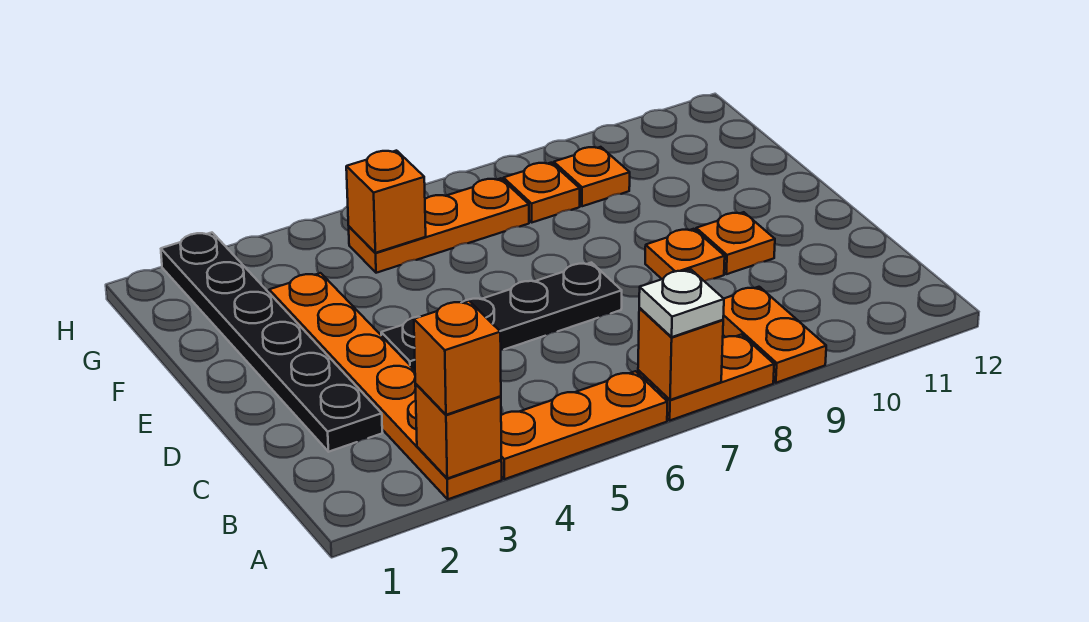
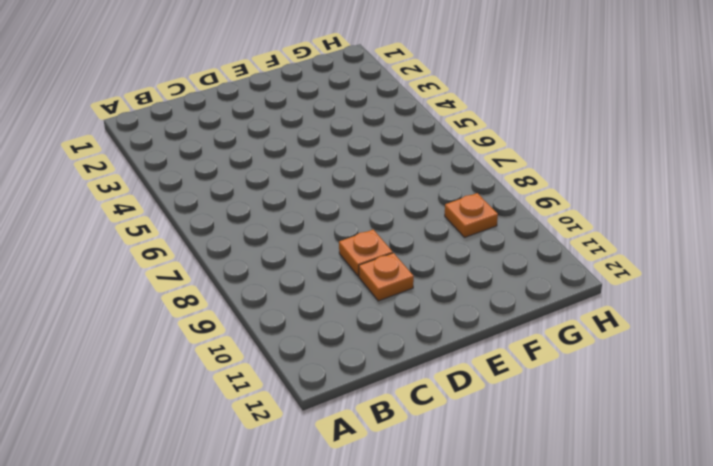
none -> orange 1x6 plate [269,273,502,499]
none -> orange 1x3 plate [501,371,667,479]
none -> orange 1x2 plate [638,335,774,420]

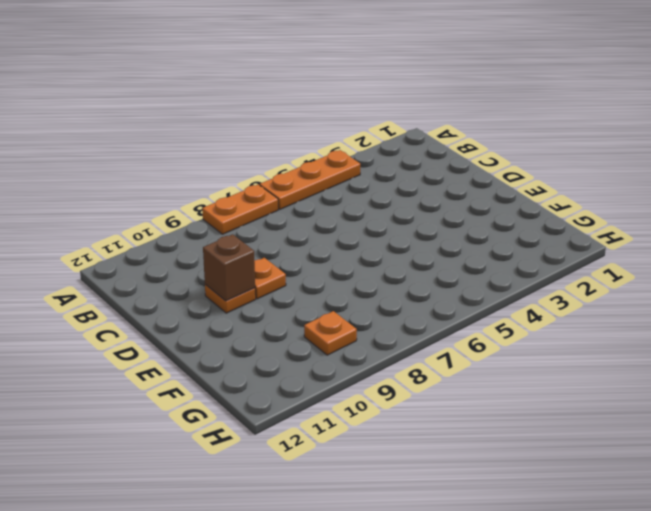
brown 1x1 brick [203,234,255,301] -> none
none -> orange 1x6 plate [269,273,502,499]
none -> orange 1x2 plate [723,287,826,383]
none -> black 1x6 plate [161,233,382,452]

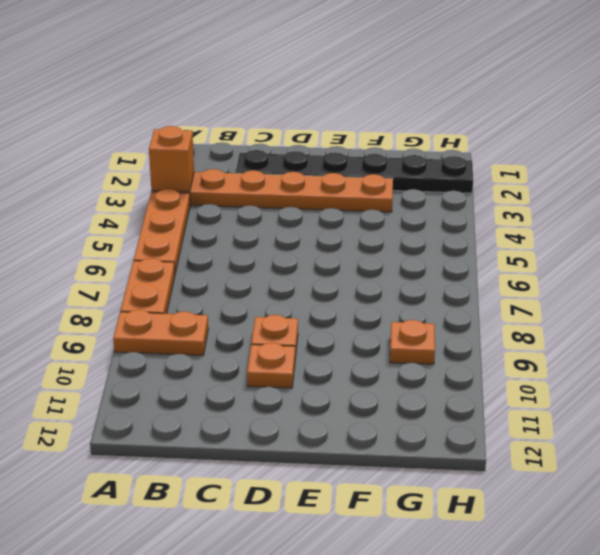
none -> black 1x4 plate [381,263,622,370]
none -> orange 1x3 plate [349,178,529,273]
none -> orange 1x1 plate [503,163,580,222]

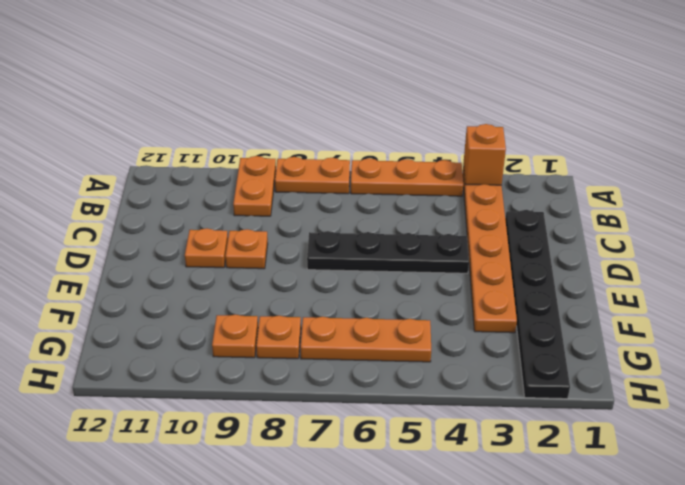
none -> orange 1x1 brick [638,308,723,400]
none -> orange 1x1 brick [346,151,426,253]
none -> orange 1x1 brick [414,301,501,415]

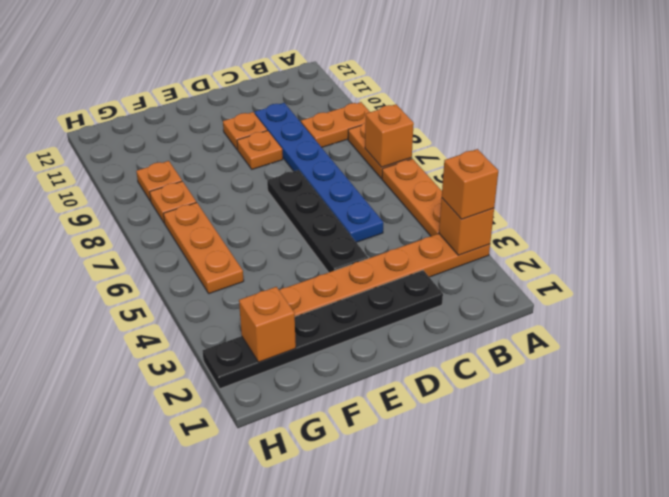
blue 1x6 plate [255,103,383,242] -> none
orange 1x1 brick [239,287,296,362] -> orange 1x1 brick moved to [346,151,426,253]
none -> white 1x1 plate [639,270,724,337]

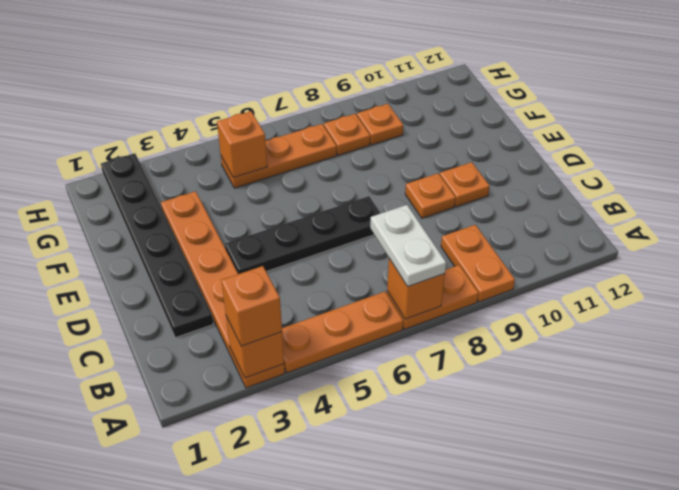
white 1x2 plate [370,205,446,286] -> white 1x1 plate [639,270,724,337]

